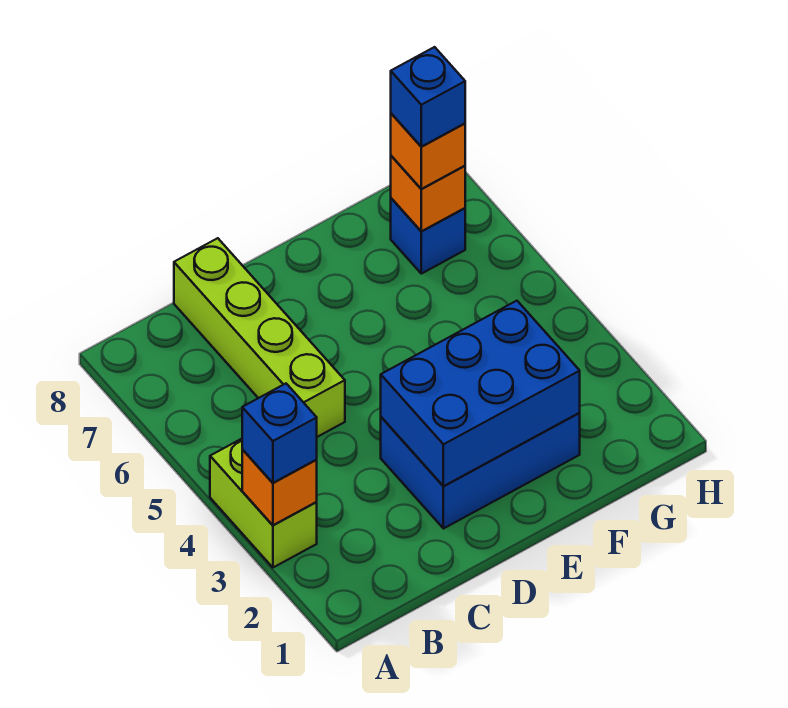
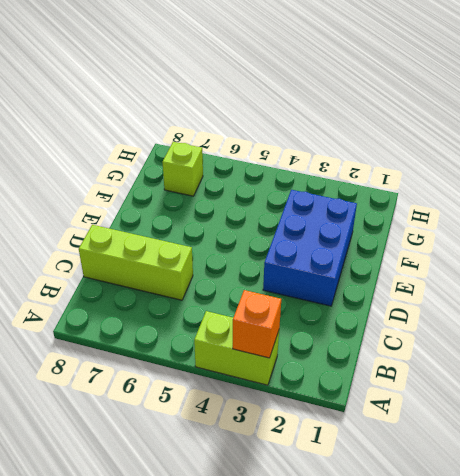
lime 1x3 brick [79,225,193,300] -> lime 1x4 brick [174,238,345,437]
lime 1x1 brick [162,142,203,196] -> blue 1x1 brick [391,198,465,274]
none -> blue 2x3 brick [381,301,580,486]
none -> orange 1x1 brick [391,156,465,231]

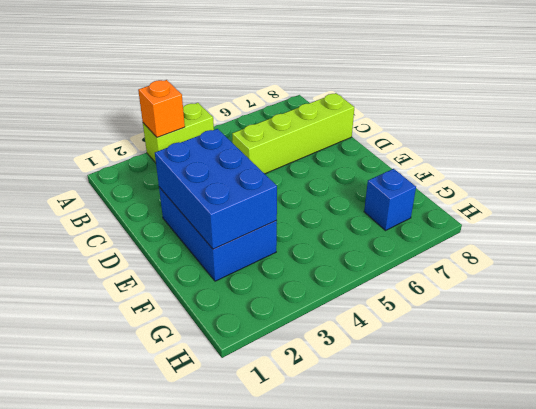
none -> orange 1x1 brick [391,156,465,231]
none -> blue 1x1 brick [242,384,317,483]

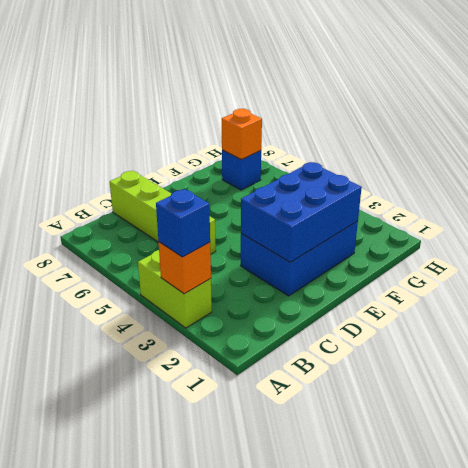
none -> orange 1x1 brick [391,113,465,189]
none -> blue 1x1 brick [391,47,465,147]

